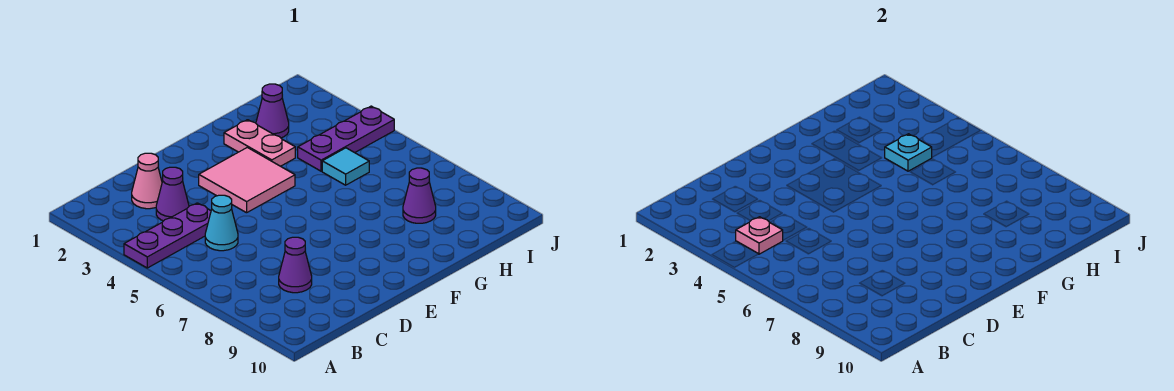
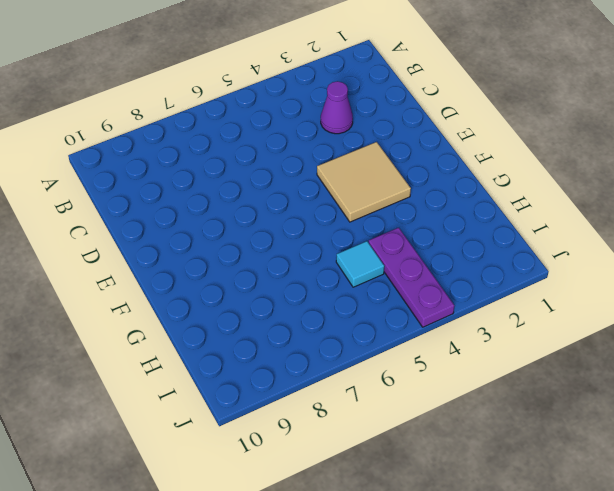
tan 2x2 tile [317,142,411,222] -> pink 2x2 tile [199,147,295,213]
none -> purple 1x3 plate [124,203,211,268]
none -> pink 1x1 cone [132,153,162,209]
none -> cyan 1x1 cone [205,195,238,251]

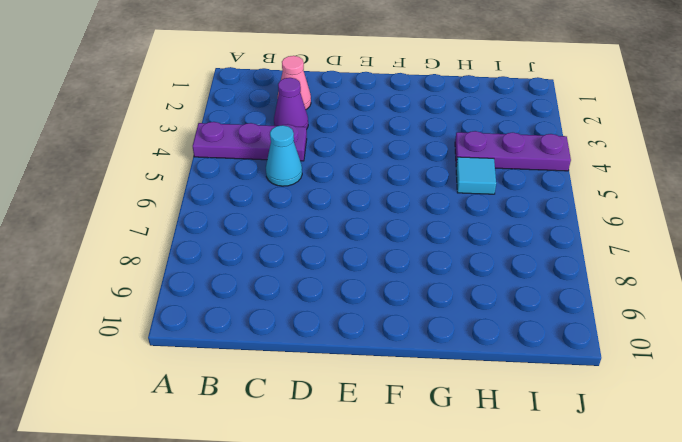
none -> purple 1x1 cone [279,237,312,293]
none -> pink 2x2 tile [199,147,295,213]
none -> pink 1x2 plate [224,120,295,166]

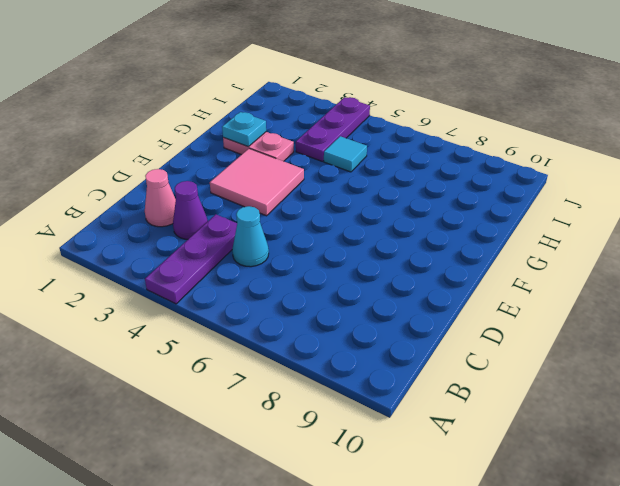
cyan 1x1 plate [222,112,266,146] -> cyan 1x1 plate moved to [885,134,932,171]
none -> purple 1x1 cone [279,237,312,293]
none -> purple 1x1 cone [256,84,289,138]
none -> purple 1x1 cone [403,168,436,223]

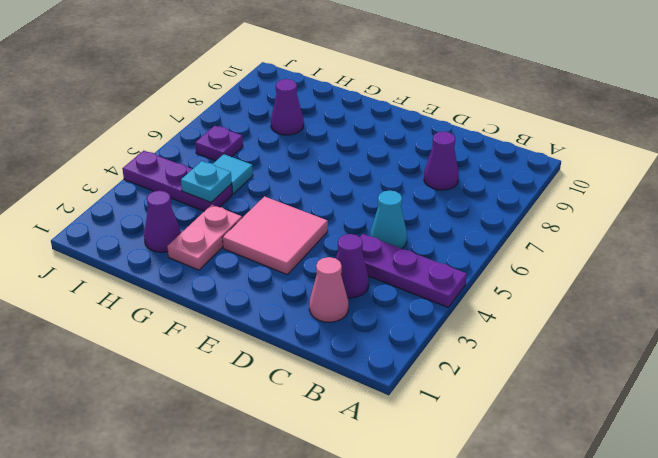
purple 1x1 plate [195,126,243,161] -> none
none -> pink 1x1 plate [736,217,783,254]

